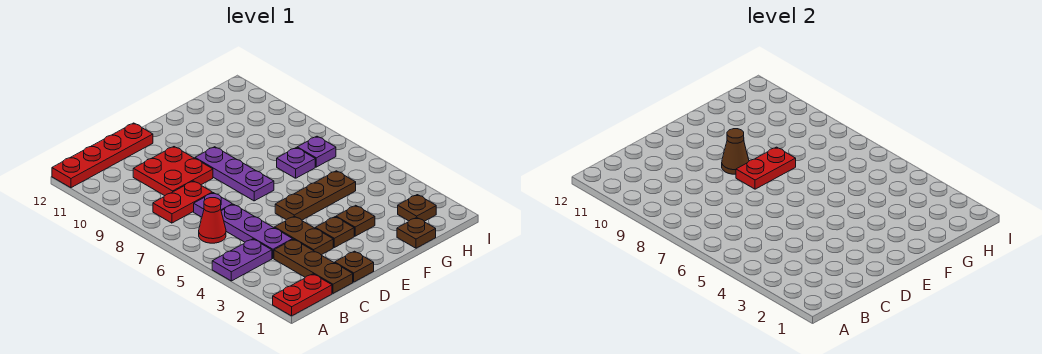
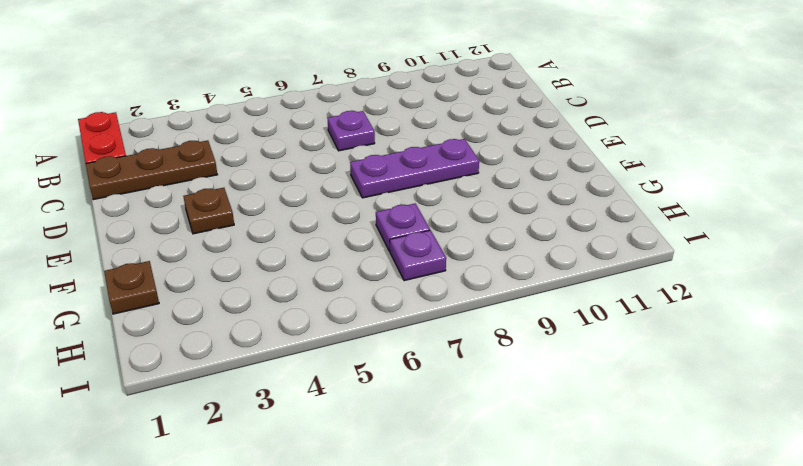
none -> purple 1x2 plate [212,239,272,281]
none -> red 1x4 plate [52,123,153,188]
none -> red 1x1 cone [199,198,226,243]

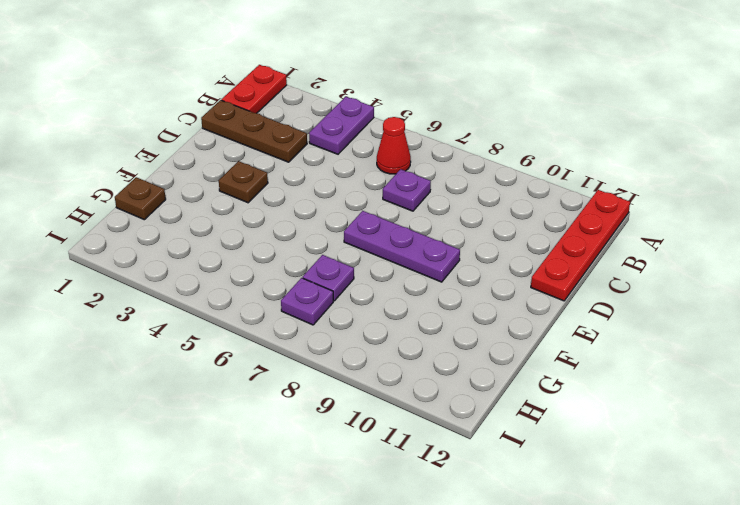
none -> red 1x2 plate [153,181,212,223]
none -> purple 1x3 plate [221,204,293,258]
none -> red 2x2 plate [133,147,213,196]

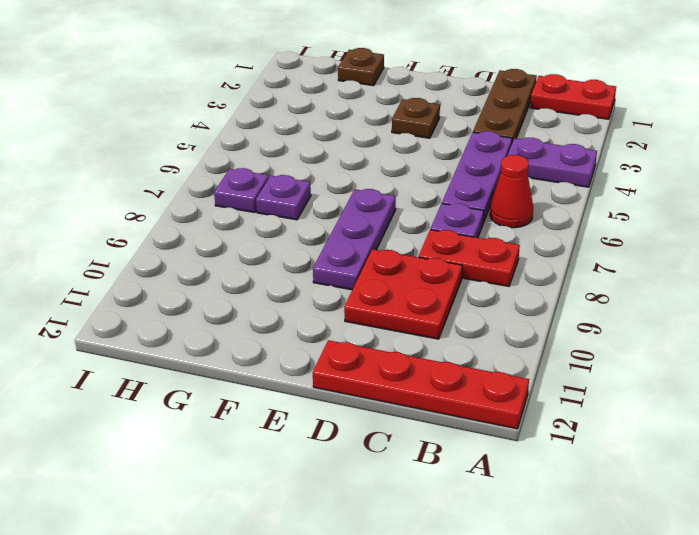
none -> brown 1x1 plate [335,251,374,282]
none -> brown 1x2 plate [275,216,333,255]
none -> brown 1x3 plate [275,171,356,220]

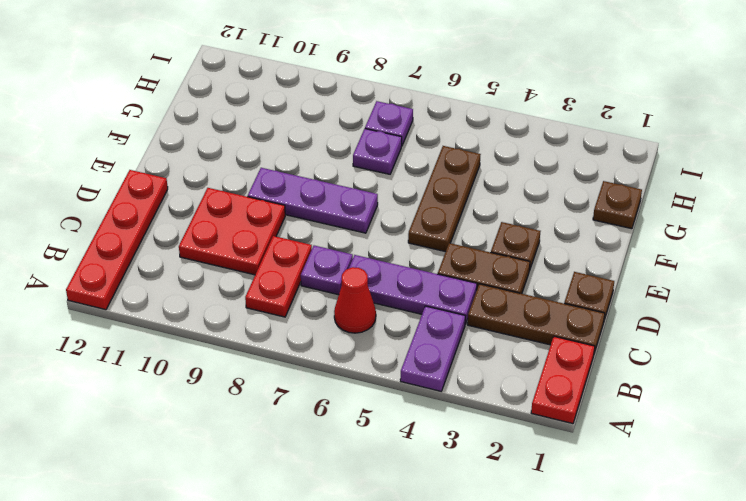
none -> brown 1x1 plate [336,205,375,236]
none -> brown 1x1 plate [398,195,436,221]
none -> red 1x2 plate [736,147,796,189]

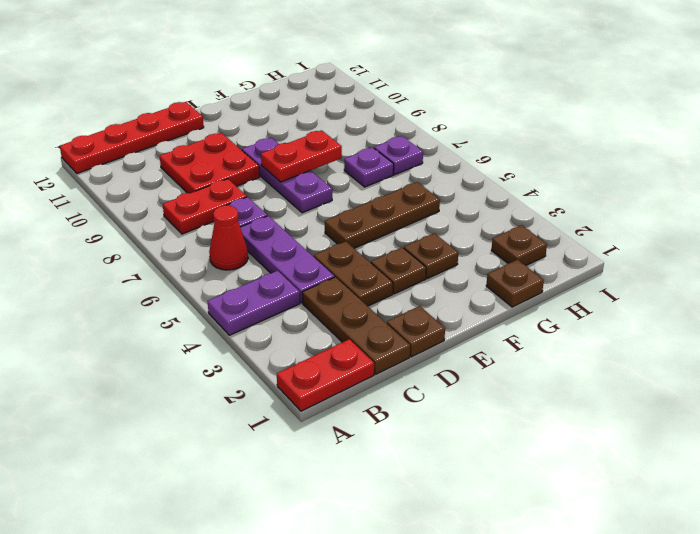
none -> brown 1x1 cone [722,129,749,174]

